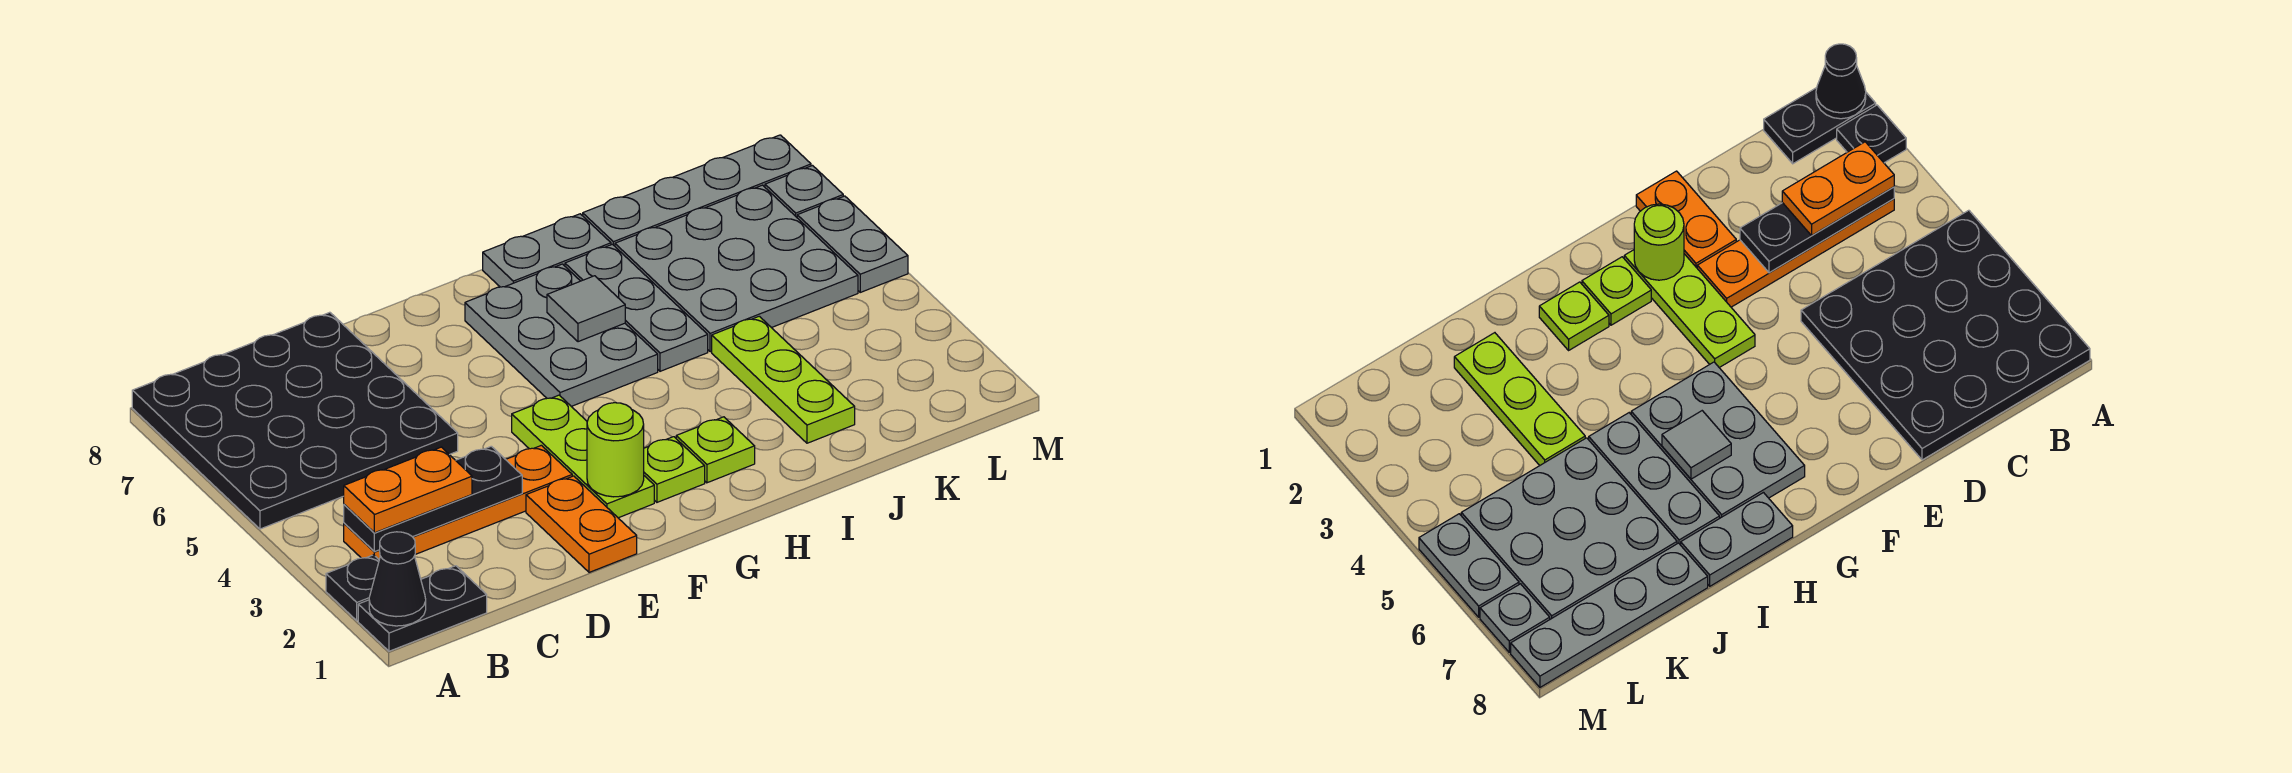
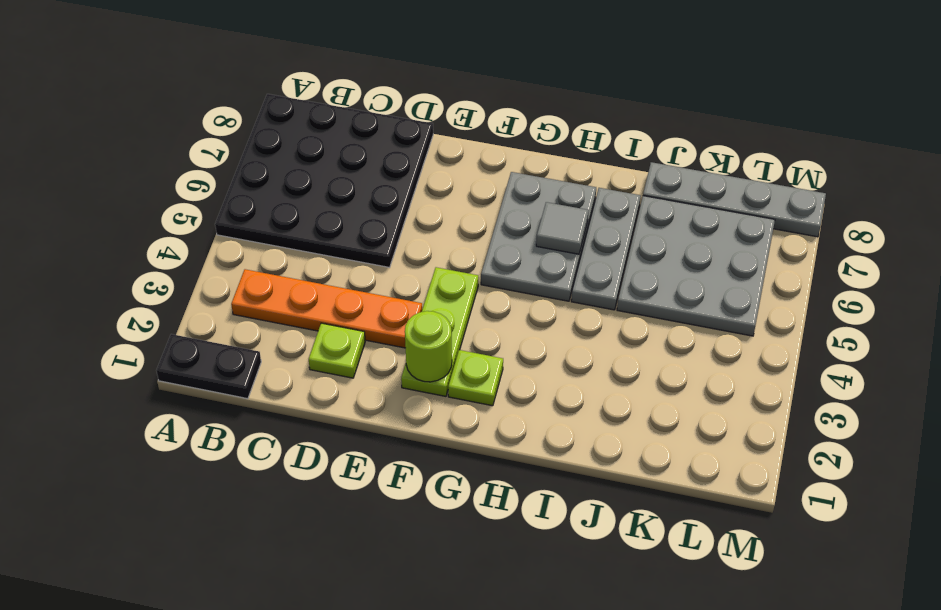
lime 1x1 plate [309,323,365,378] -> lime 1x1 plate moved to [676,417,755,483]
none -> black 1x1 plate [326,555,379,621]
none -> orange 1x2 plate [526,476,637,572]
none -> grey 1x2 plate [483,214,611,287]

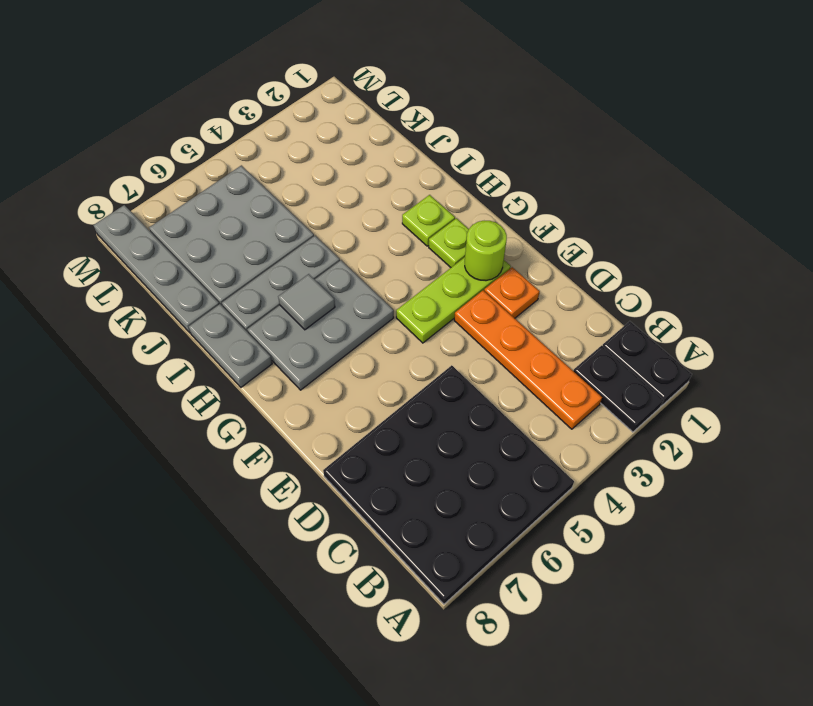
black 1x2 plate [573,346,663,432] -> black 1x1 plate [326,555,379,621]
orange 1x1 plate [484,267,540,318] -> orange 1x2 plate [526,476,637,572]
none -> lime 1x3 plate [712,316,855,443]
none -> grey 1x2 plate [797,196,908,292]
none -> grey 1x1 plate [765,166,843,217]

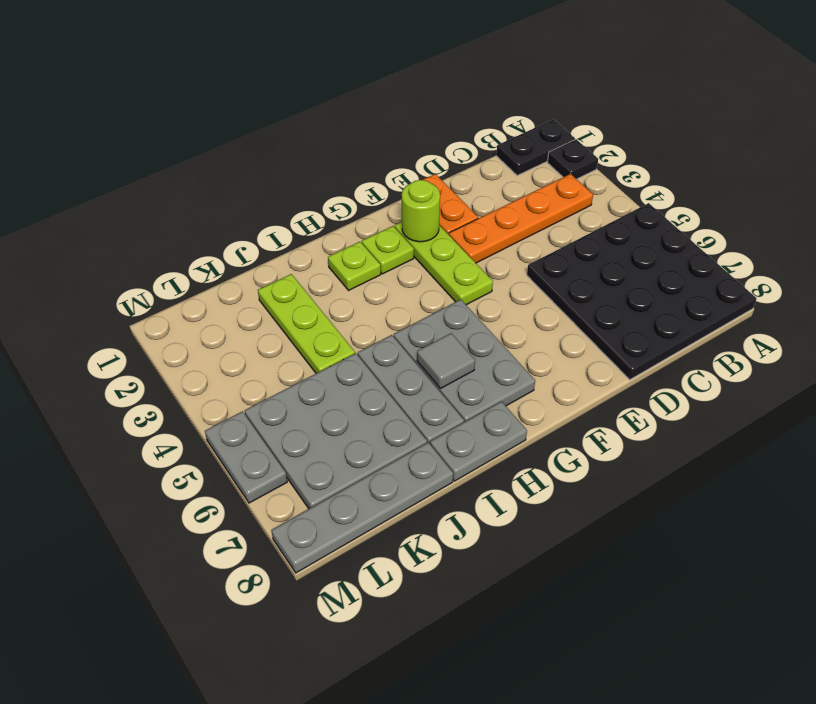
none -> grey 1x1 plate [765,166,843,217]
none -> black 1x1 cone [369,532,426,626]
none -> black 1x3 plate [344,446,522,552]

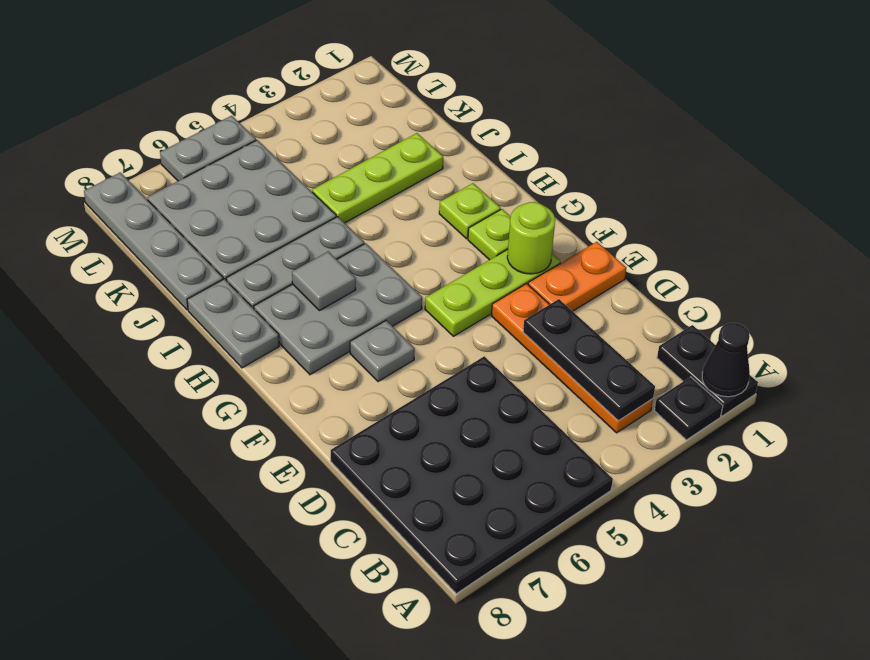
grey 1x1 plate [350,321,415,381] -> grey 1x1 plate moved to [765,166,843,217]
none -> orange 1x2 plate [344,447,472,533]

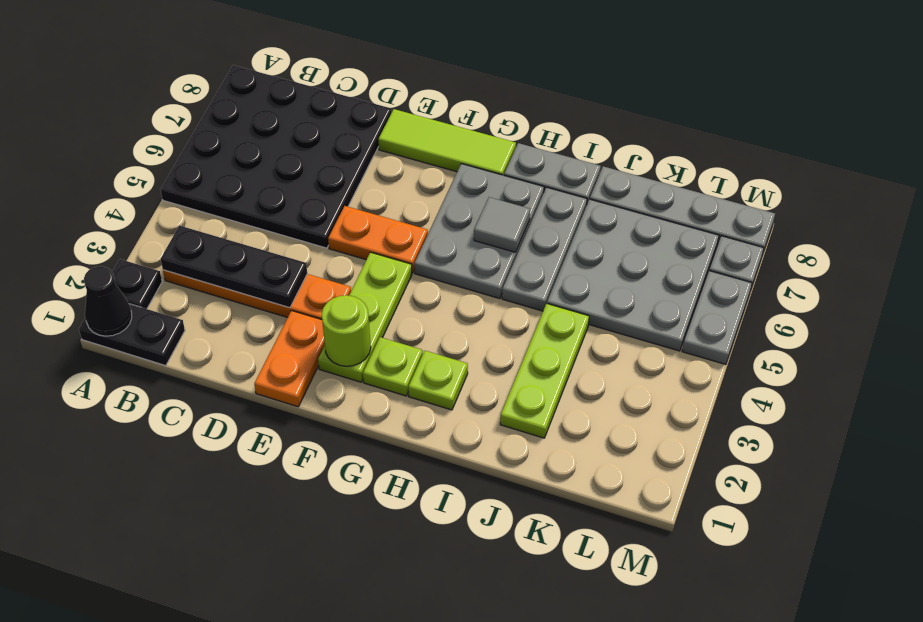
orange 1x2 plate [328,206,428,273] -> orange 1x2 plate moved to [344,447,472,533]
lime 1x3 tile [378,109,516,175] -> none

